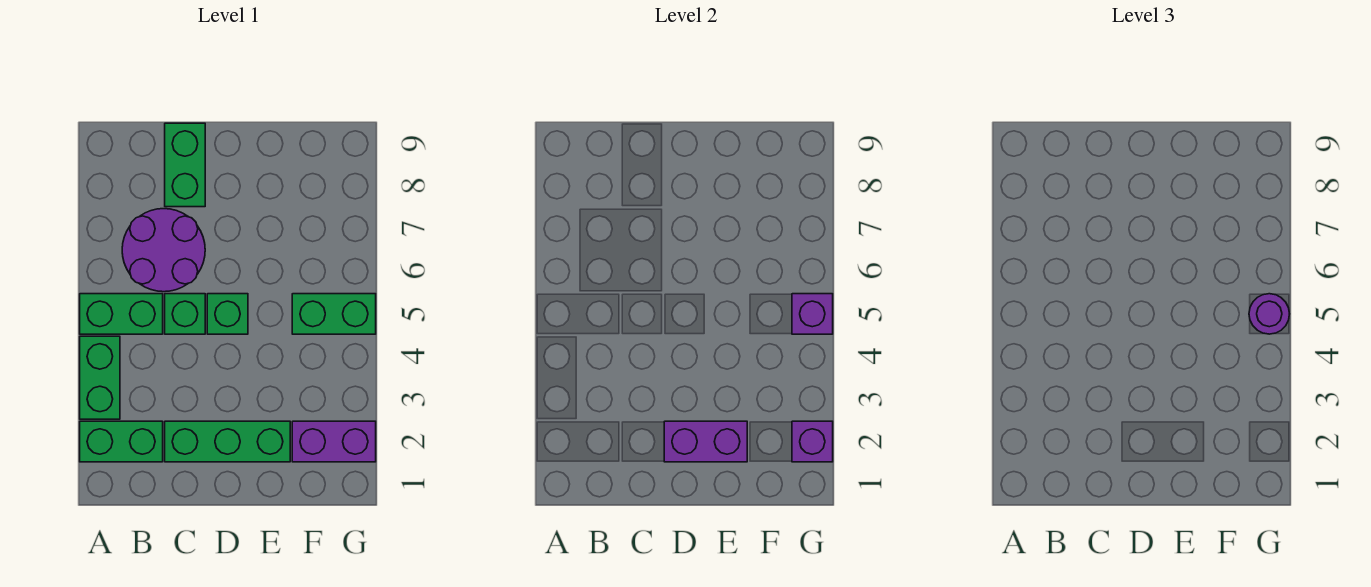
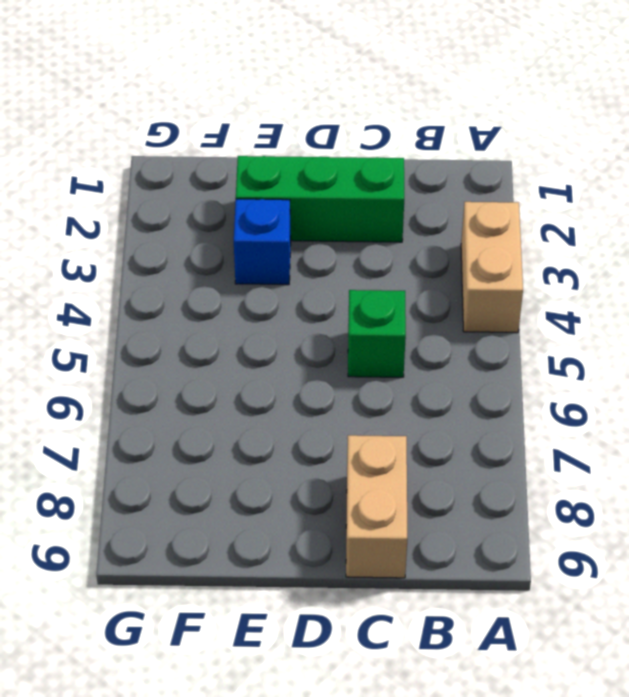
tan 1x2 brick [461,202,523,333] -> green 1x2 brick [80,336,120,419]
tan 1x2 brick [346,435,407,578] -> green 1x2 brick [165,123,205,207]
blue 1x1 brick [234,199,291,285] -> none
none -> green 1x2 brick [80,421,163,462]
none -> green 1x2 brick [80,294,163,334]
none -> purple 2x2 round brick [122,209,205,292]

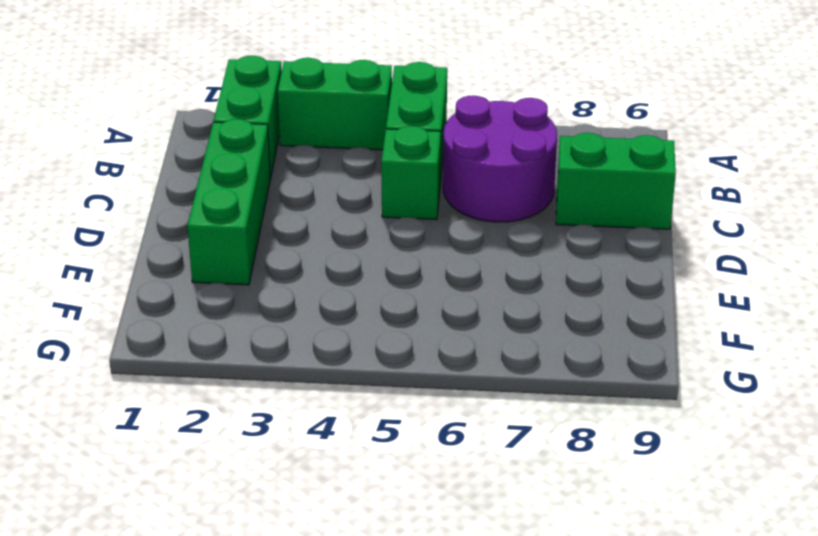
none -> green 1x1 brick [207,294,248,334]
none -> purple 1x2 brick [292,421,376,462]
none -> green 1x2 brick [292,294,376,334]

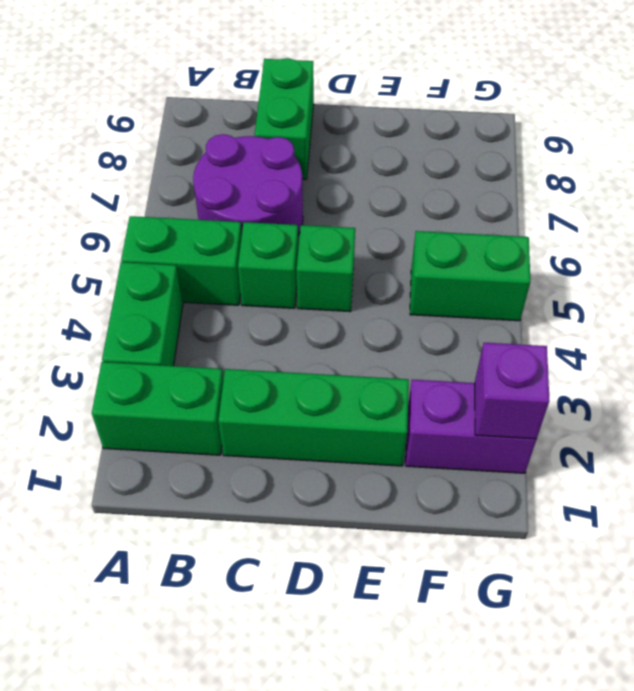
none -> purple 1x2 brick [664,421,747,462]
none -> purple 1x1 brick [792,294,833,334]
none -> purple 1x1 round brick [1249,294,1289,334]

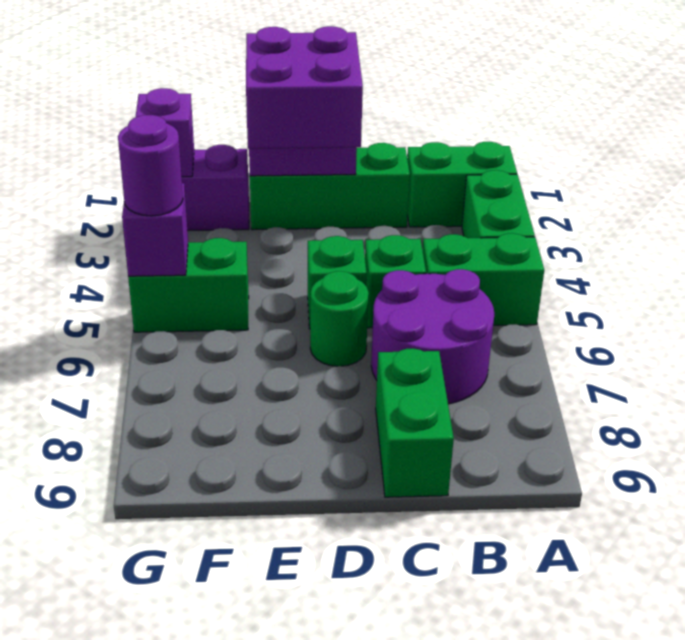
purple 2x2 brick [246,26,363,149] -> none
green 1x1 round brick [310,271,369,366] -> none

